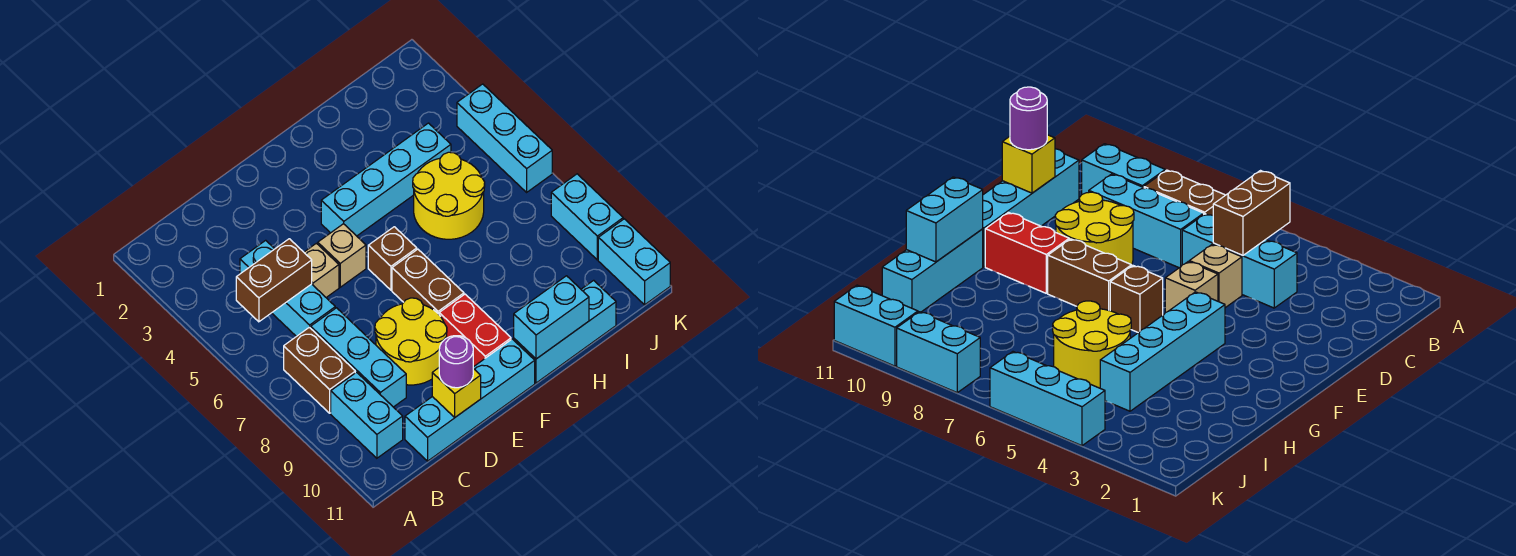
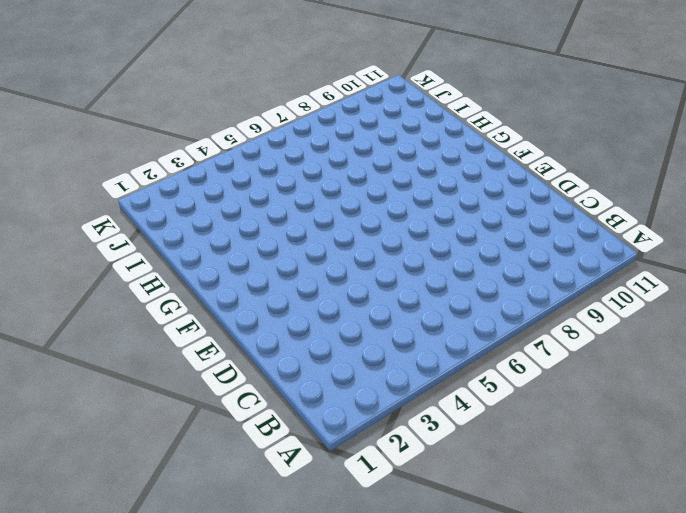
none -> brown 1x2 brick [284,327,355,413]
none -> cyan 1x2 brick [331,372,403,458]
none -> cyan 1x3 brick [240,240,335,337]

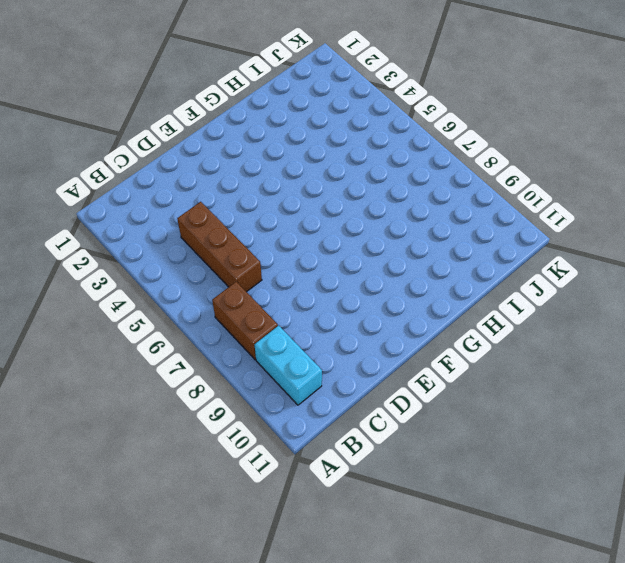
brown 1x3 brick [177,202,262,292] -> cyan 1x3 brick [240,240,335,337]
none -> cyan 1x3 brick [311,308,406,407]
none -> cyan 1x4 brick [405,339,535,461]
none -> tan 1x1 brick [304,243,339,297]

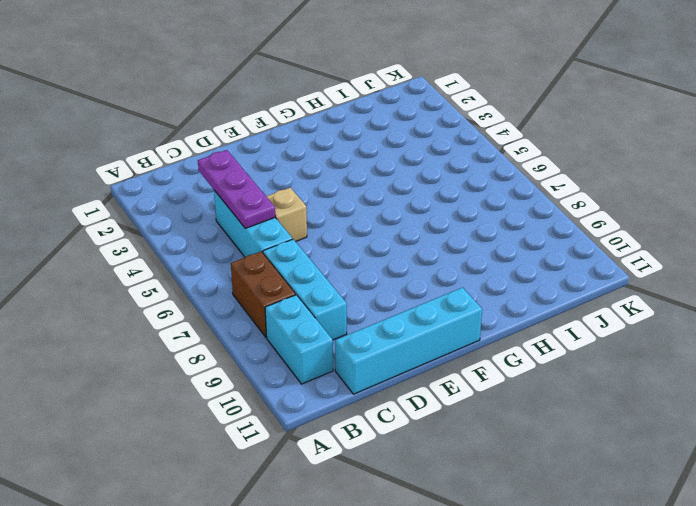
purple 1x3 plate [198,150,275,228] -> brown 1x2 brick [236,239,312,322]
none -> yellow 2x2 round brick [375,298,447,385]
none -> tan 1x1 brick [318,224,366,287]
none -> cyan 1x4 brick [321,123,451,236]

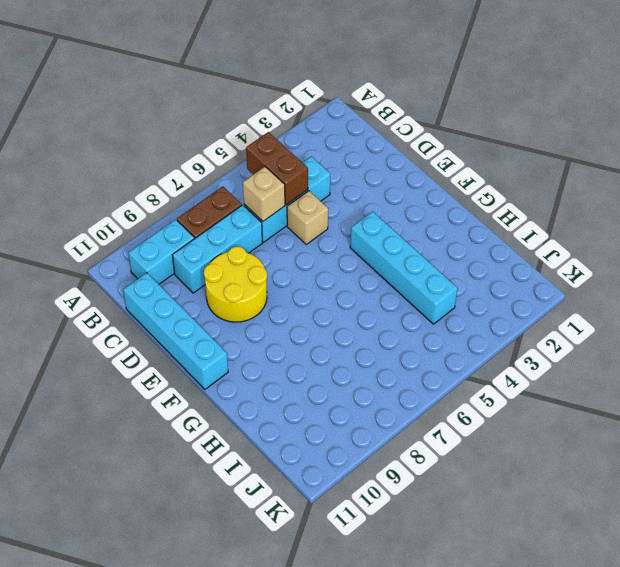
tan 1x1 brick [243,167,285,221] -> tan 1x1 brick moved to [318,224,366,287]
none -> brown 1x1 brick [368,227,417,290]
none -> brown 1x2 brick [392,249,464,314]
none -> red 1x2 brick [439,294,511,367]

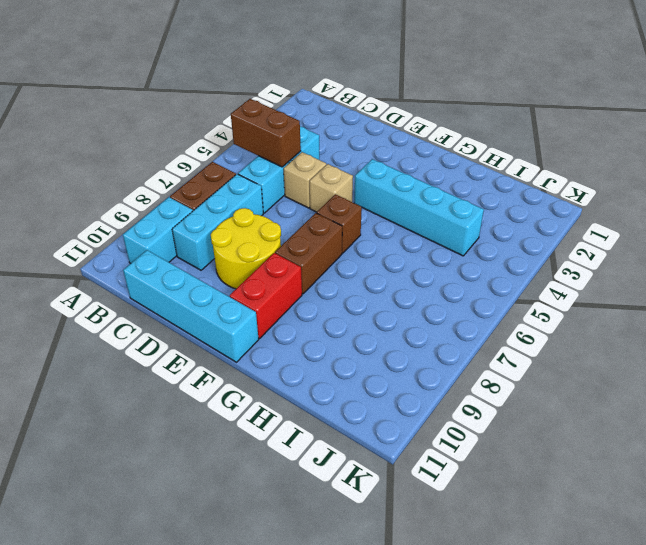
none -> cyan 1x3 brick [514,280,616,383]
none -> yellow 2x2 round brick [413,152,485,239]
none -> cyan 1x3 brick [457,84,552,192]

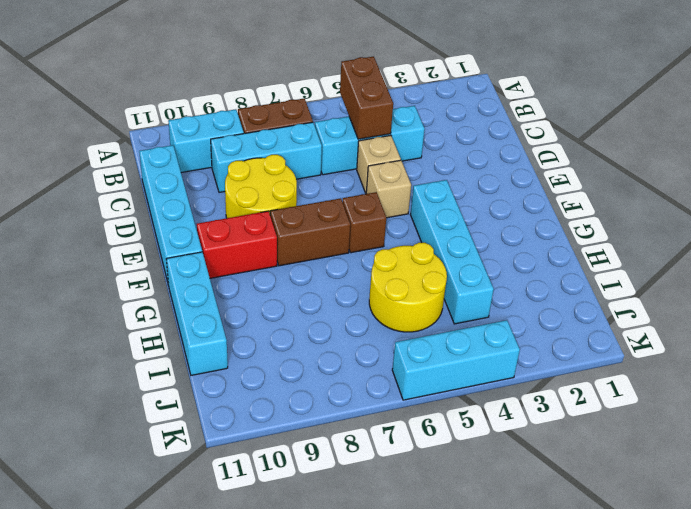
none -> cyan 1x2 brick [551,174,623,260]
none -> cyan 1x2 brick [598,219,670,305]
none -> yellow 1x1 brick [432,368,481,417]

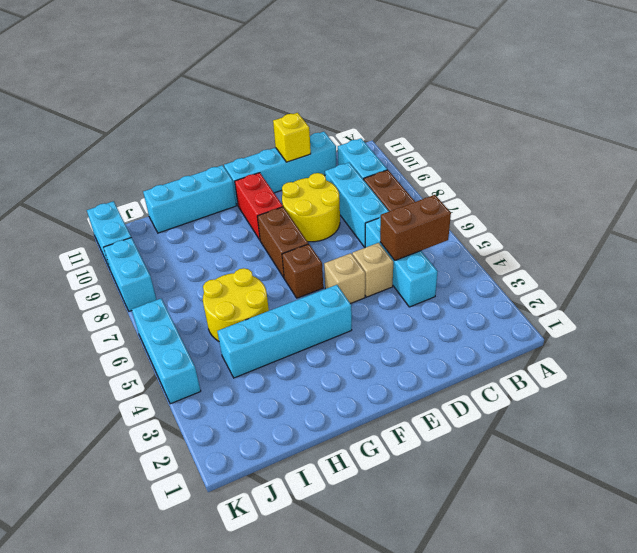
none -> cyan 1x2 brick [514,276,589,359]
none -> purple 1x1 round brick [439,336,473,388]

